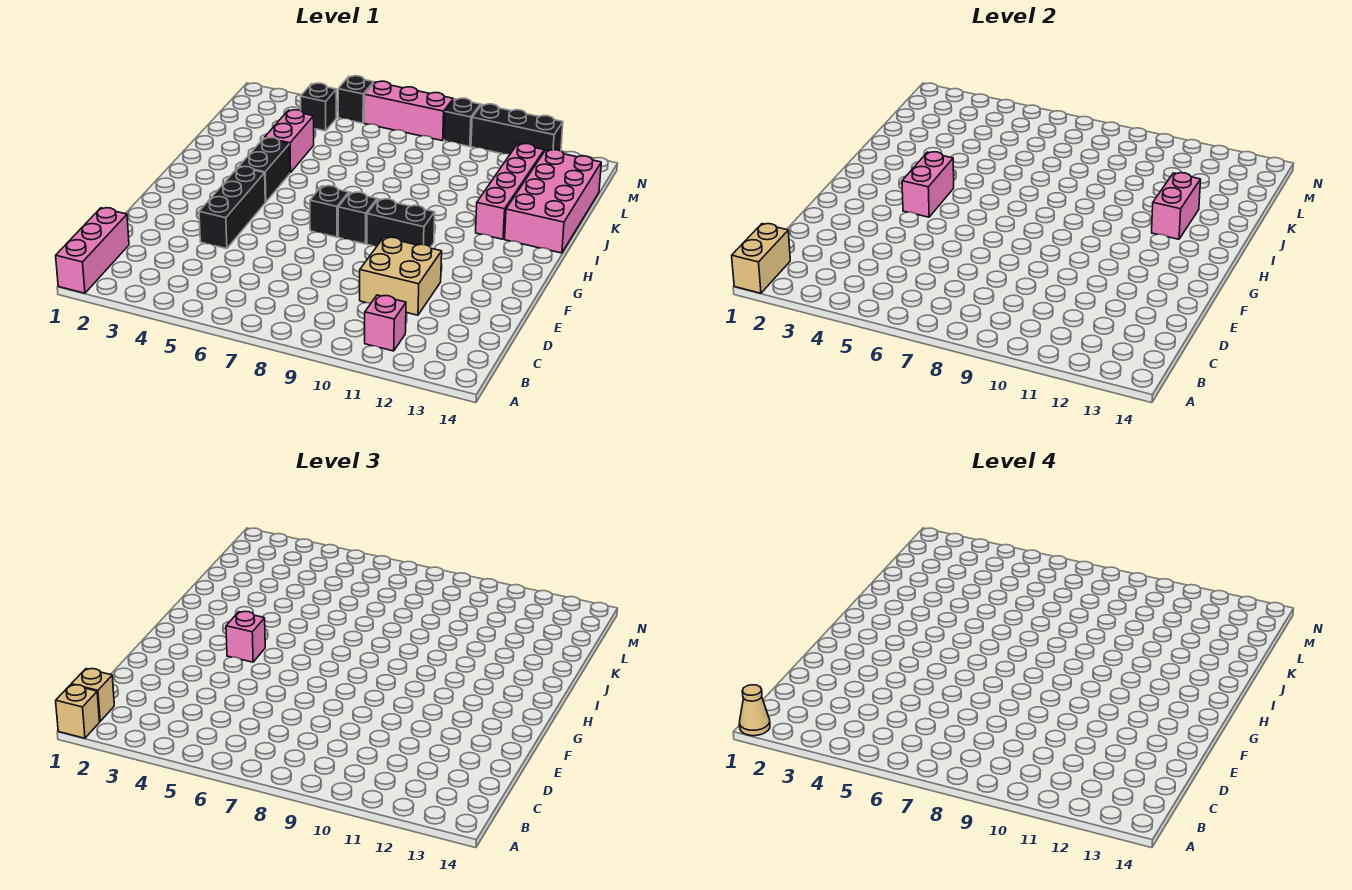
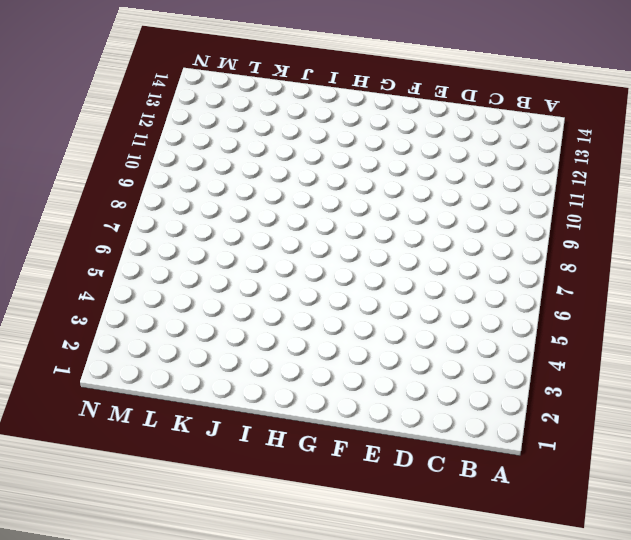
none -> pink 1x3 brick [56,208,129,293]
none -> pink 1x1 brick [364,295,406,351]
none -> tan 2x2 brick [360,237,442,315]

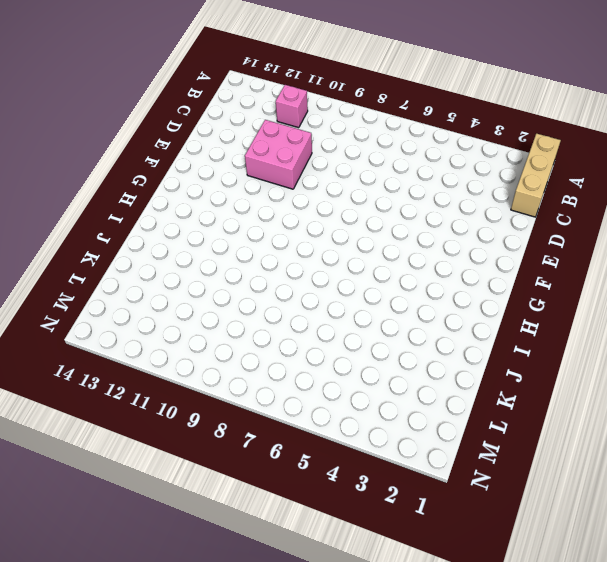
tan 1x3 brick [511,133,561,217] -> pink 1x3 brick [56,208,129,293]
pink 2x2 brick [245,120,312,189] -> tan 2x2 brick [360,237,442,315]
none -> black 1x3 brick [199,166,265,249]
none -> black 1x1 brick [310,186,349,237]
none -> black 1x1 brick [338,192,377,244]

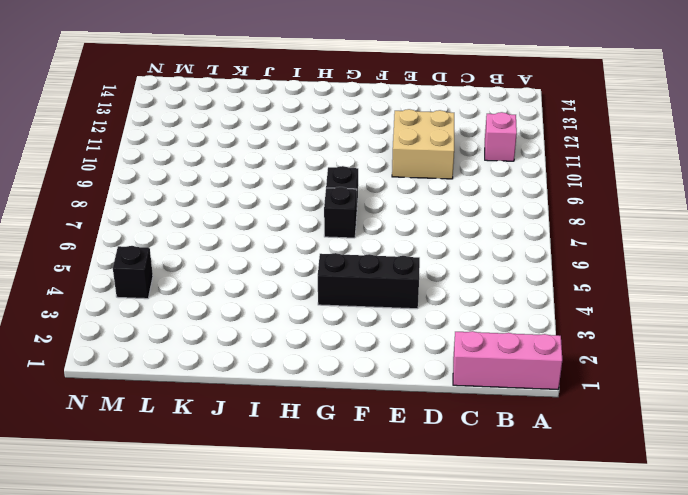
none -> black 1x2 brick [367,199,435,247]
none -> black 1x2 brick [239,138,290,202]
none -> pink 1x4 brick [476,144,544,239]

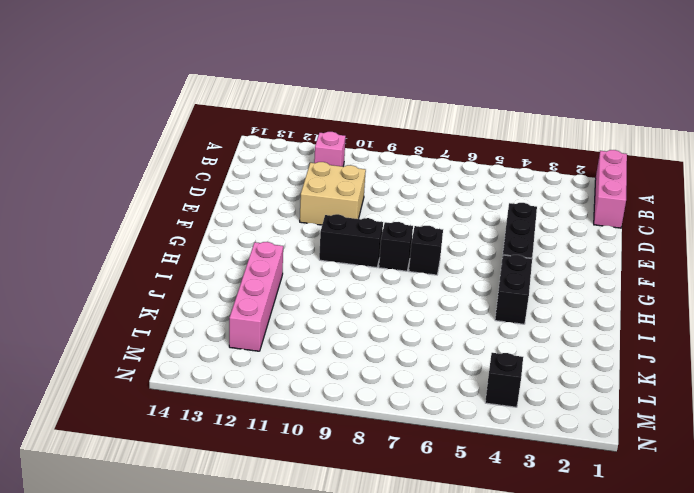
none -> pink 2x4 brick [505,150,601,253]
none -> pink 1x2 brick [264,110,314,173]
none -> black 1x1 brick [338,76,374,123]

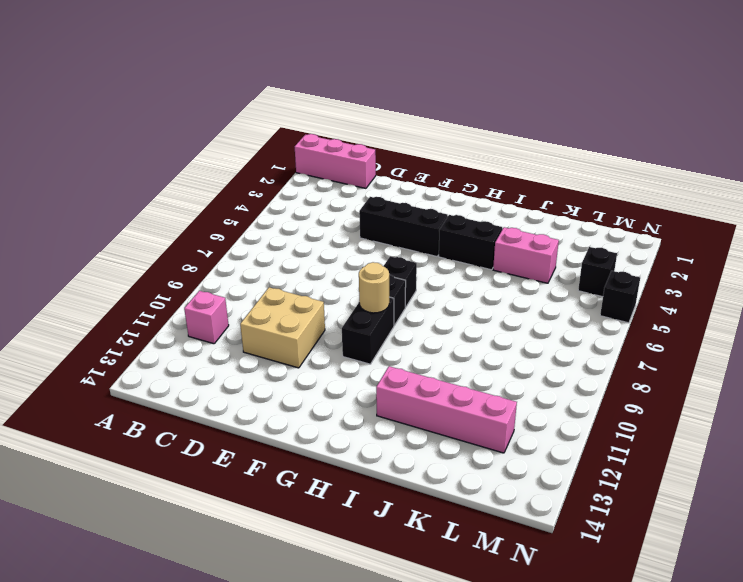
tan 1x1 round brick [359,262,389,313] -> none
none -> pink 2x4 brick [505,150,601,253]
none -> pink 1x3 brick [364,81,453,141]
none -> black 1x1 brick [444,98,480,147]

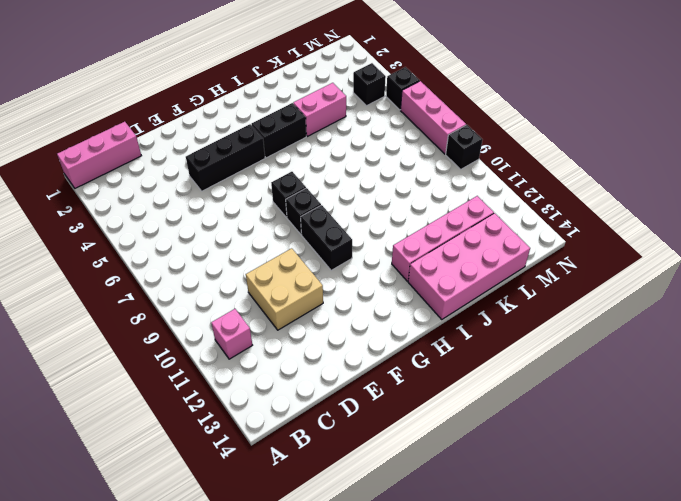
none -> black 1x3 brick [471,104,563,154]
none -> tan 1x2 brick [732,224,790,293]
none -> pink 1x2 brick [902,152,954,217]

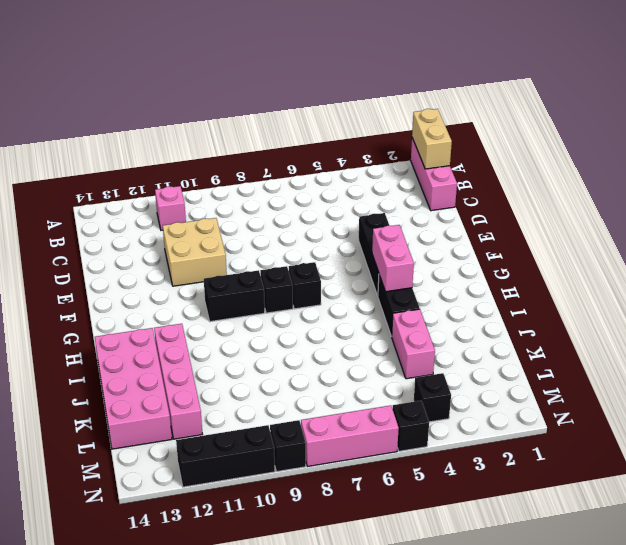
none -> pink 1x2 brick [1152,173,1201,239]
none -> tan 1x1 brick [56,685,99,738]
none -> tan 1x1 brick [71,669,114,721]

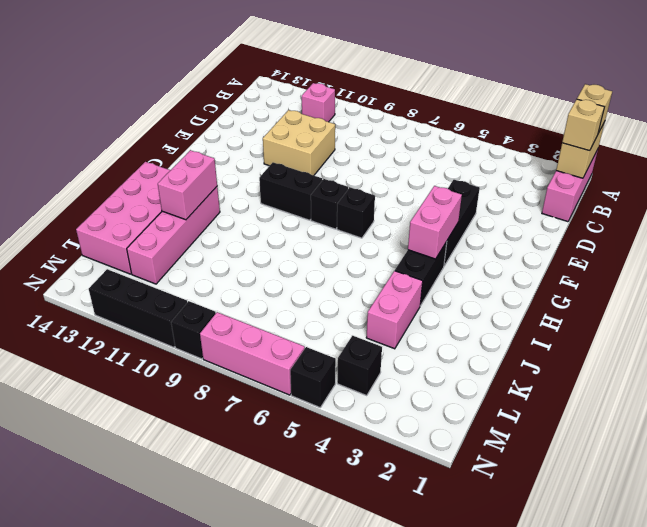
none -> pink 1x1 brick [226,611,265,662]
none -> tan 1x1 cone [739,685,770,736]

